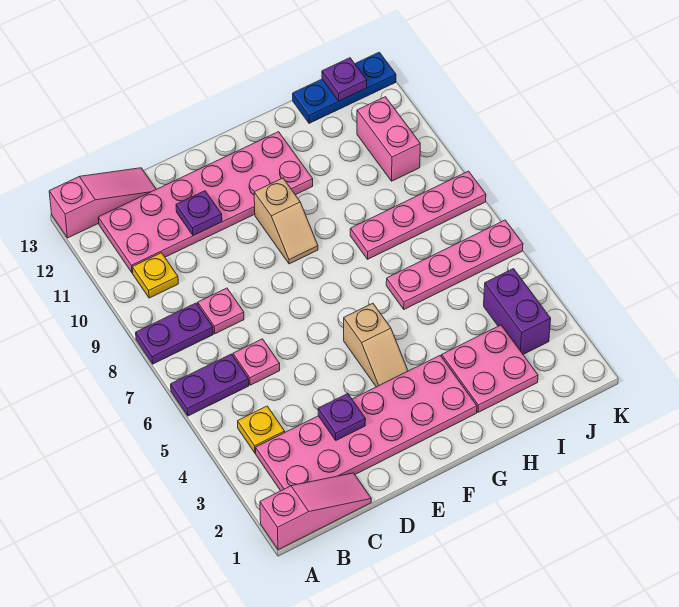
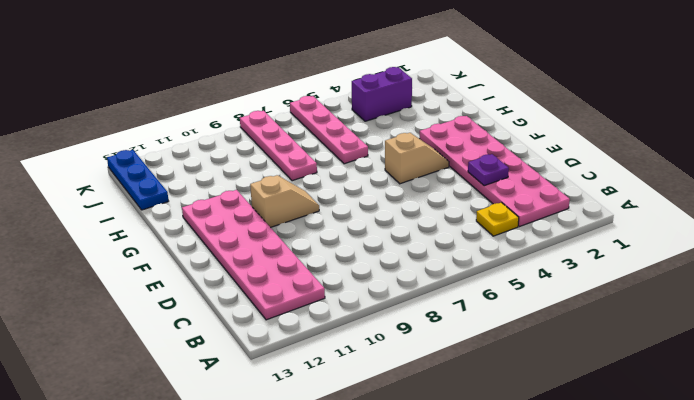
none -> pink 1x3 slope [260,473,371,550]
none -> purple 1x2 plate [171,354,249,416]
none -> purple 1x2 plate [136,303,213,364]

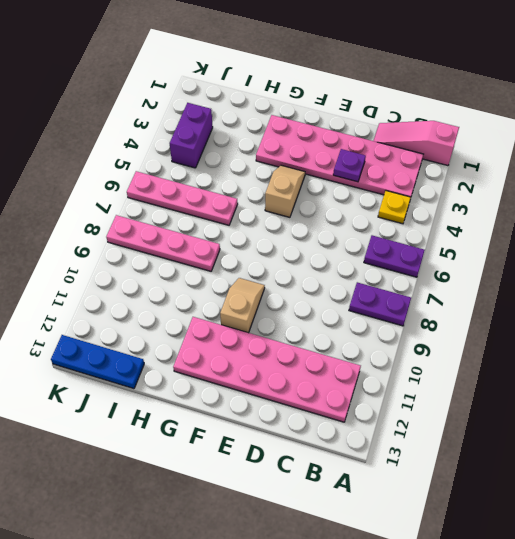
none -> pink 1x3 slope [49,168,156,238]
none -> yellow 1x1 plate [132,253,178,298]
none -> pink 1x1 plate [233,339,280,385]

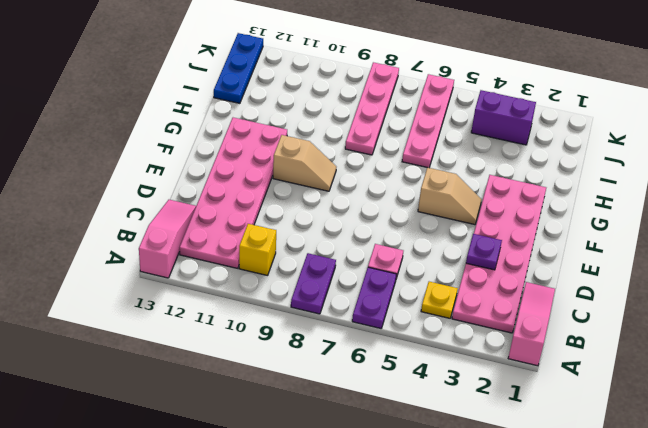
yellow 1x1 brick [239,224,276,276] -> yellow 1x1 plate [132,253,178,298]
none -> pink 1x1 plate [198,288,244,334]
none -> pink 2x2 plate [442,325,538,412]
none -> pink 1x2 brick [357,97,420,181]

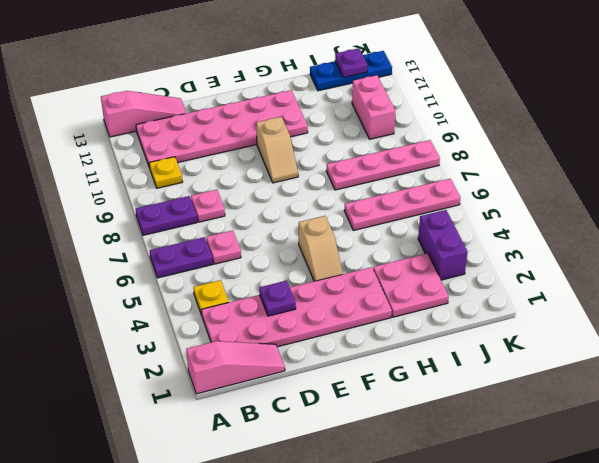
none -> purple 1x1 plate [176,191,222,236]

